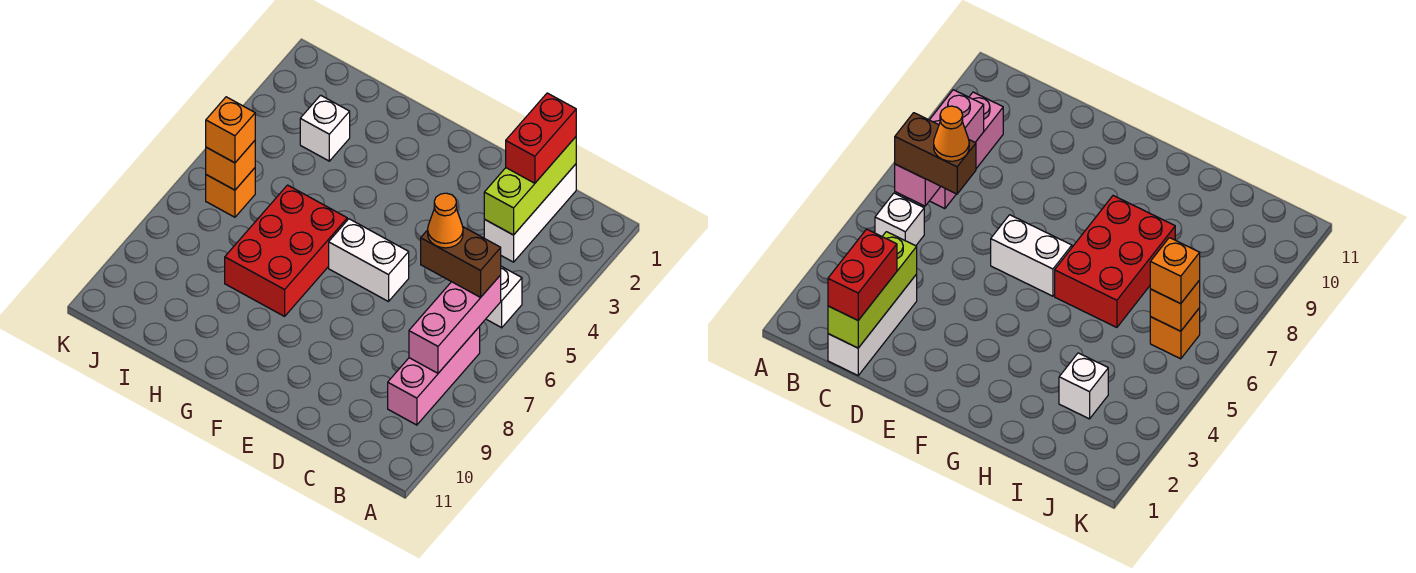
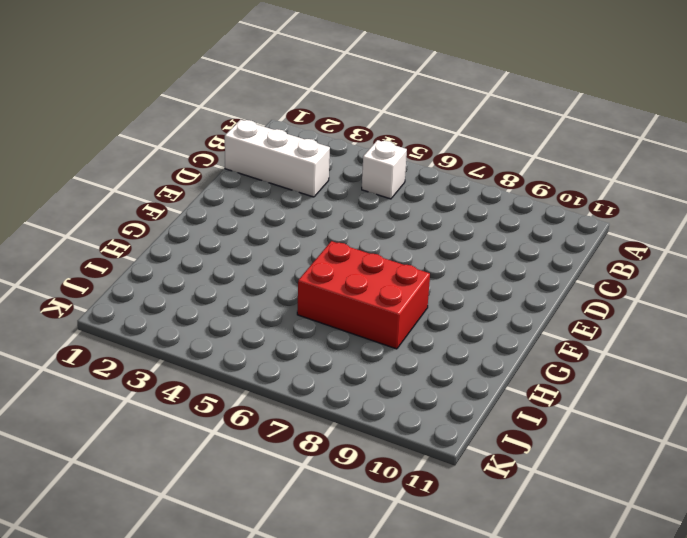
none -> pink 1x3 brick [388,327,480,425]
none -> white 1x2 brick [329,219,409,302]
none -> white 1x1 brick [300,95,350,161]

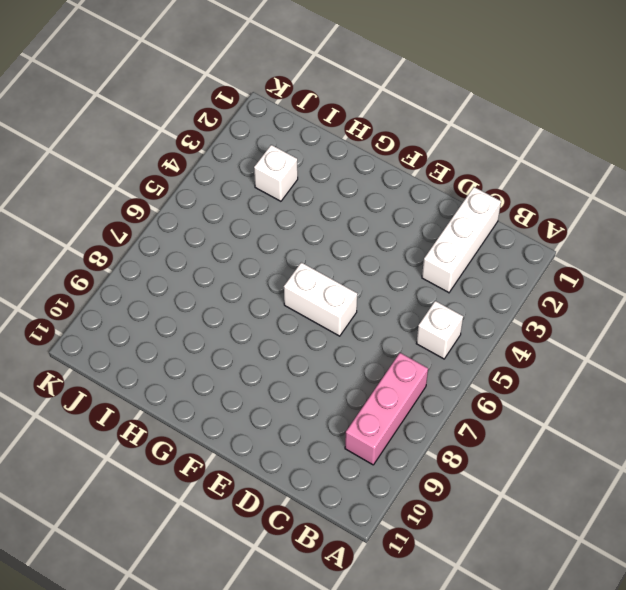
none -> red 2x3 brick [225,185,347,316]
none -> orange 1x1 brick [206,168,255,217]
none -> pink 1x3 brick [409,275,501,373]

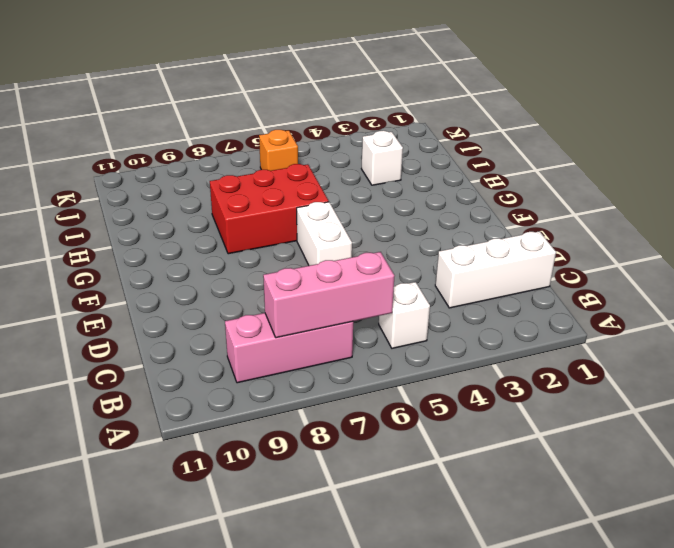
none -> lime 1x3 brick [484,137,576,235]
none -> orange 1x1 brick [206,141,255,190]
none -> brown 1x2 brick [421,227,501,297]

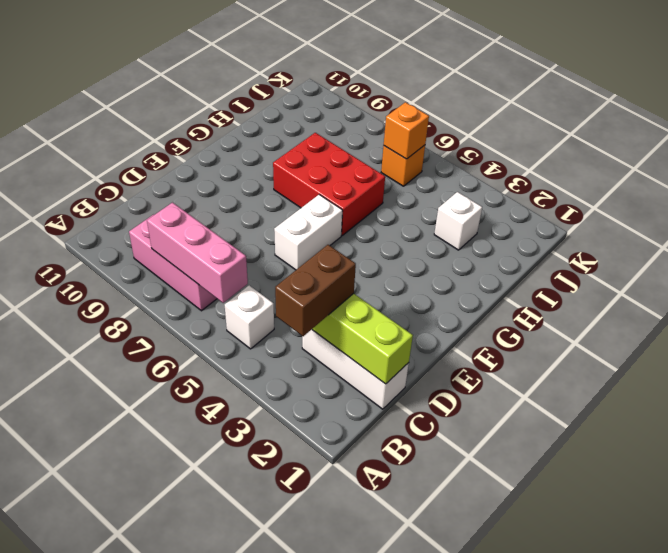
brown 1x2 brick [275,245,356,336] -> brown 1x2 brick moved to [421,227,501,297]
none -> red 1x2 brick [506,93,576,183]
none -> orange 1x1 brick [206,97,255,163]
none -> orange 1x1 cone [428,193,463,248]

